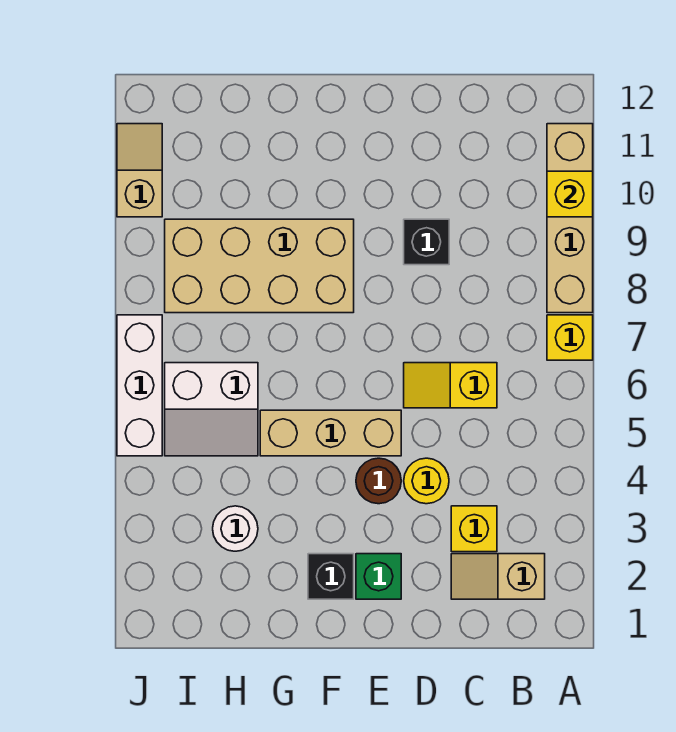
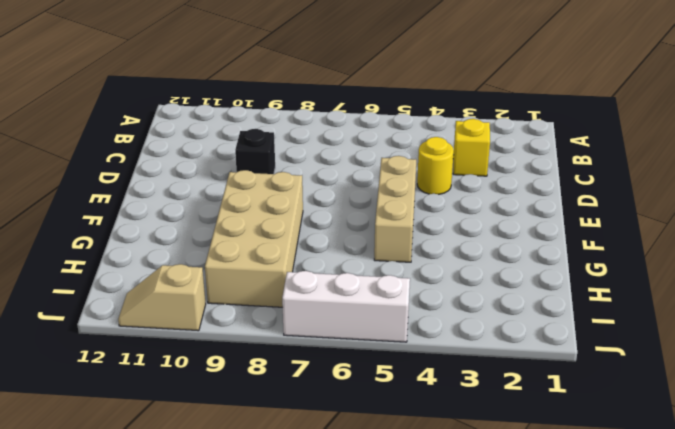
none -> yellow 1x1 brick [547,315,593,360]
none -> tan 1x4 brick [547,124,593,313]
none -> tan 1x2 slope [451,554,545,599]

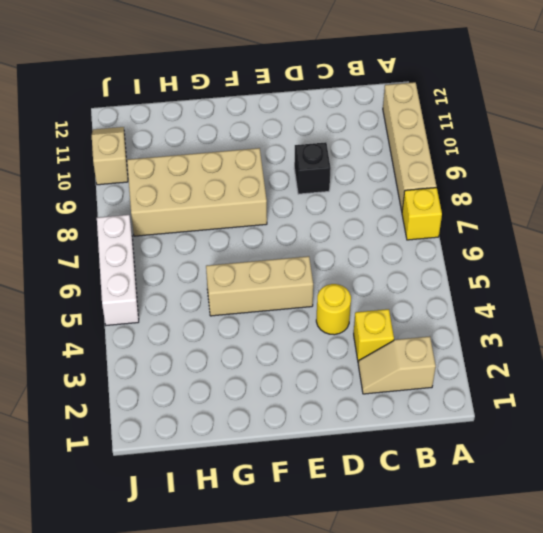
none -> yellow 1x2 slope [404,363,497,408]
none -> green 1x1 brick [356,554,401,599]
none -> brown 1x1 round brick [356,458,401,504]

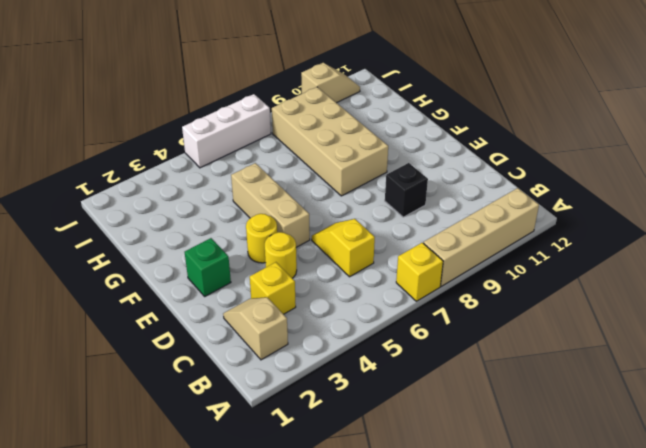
yellow 1x1 round brick [246,214,277,263] -> brown 1x1 round brick [356,458,401,504]
none -> black 1x1 brick [308,554,354,599]
none -> white 1x1 round brick [213,506,258,551]
none -> white 2x2 slope [165,363,258,456]

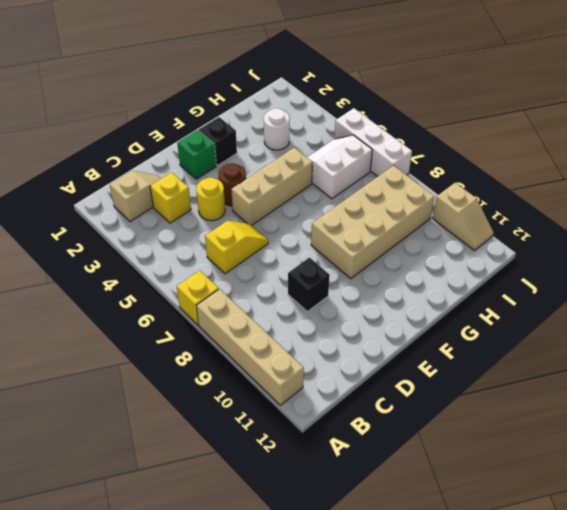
none -> yellow 1x1 brick [547,171,593,217]

